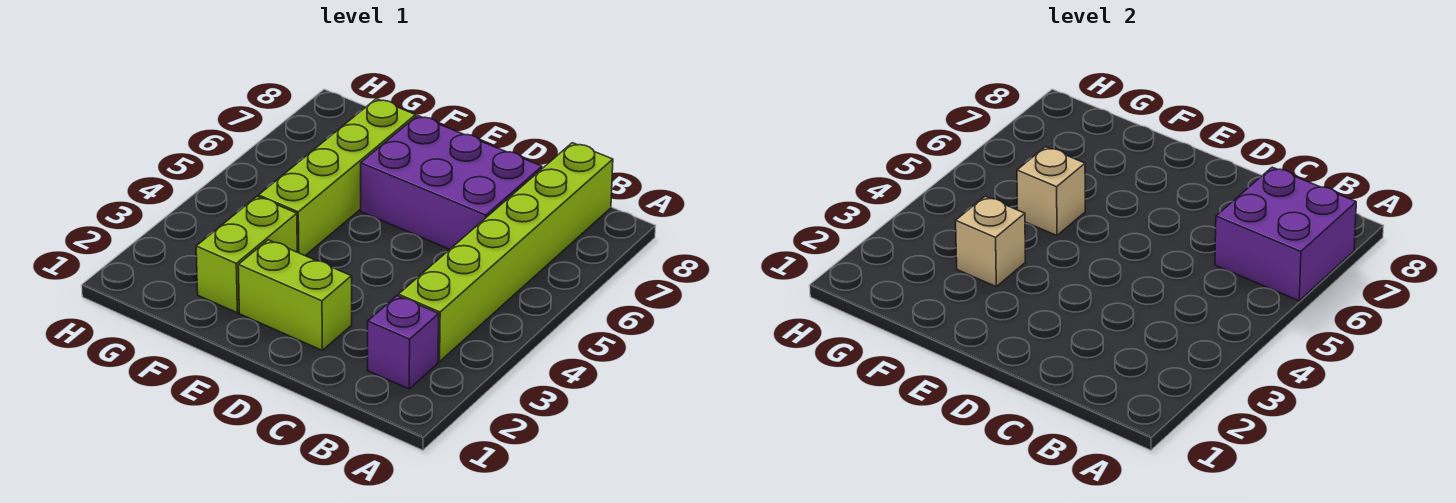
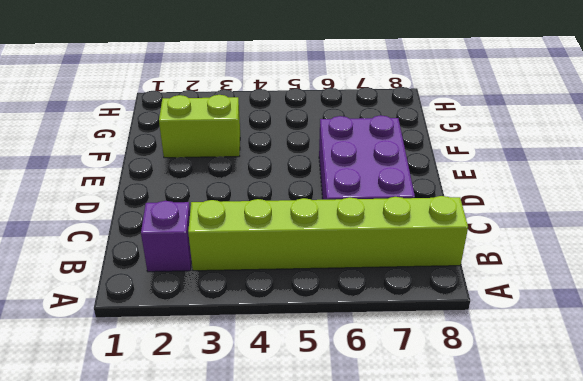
none -> lime 1x2 brick [238,240,352,350]
none -> lime 1x4 brick [259,99,416,256]

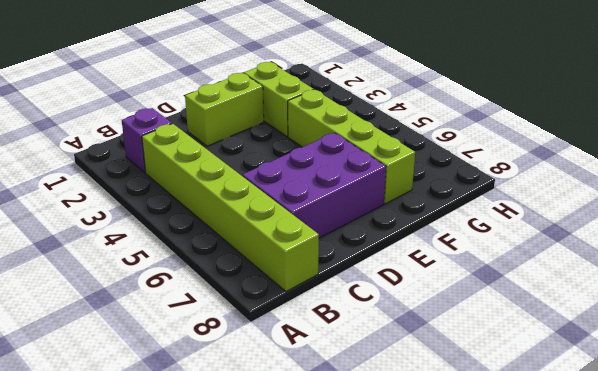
none -> purple 2x2 brick [1215,167,1356,301]
none -> tan 1x1 brick [956,196,1025,287]

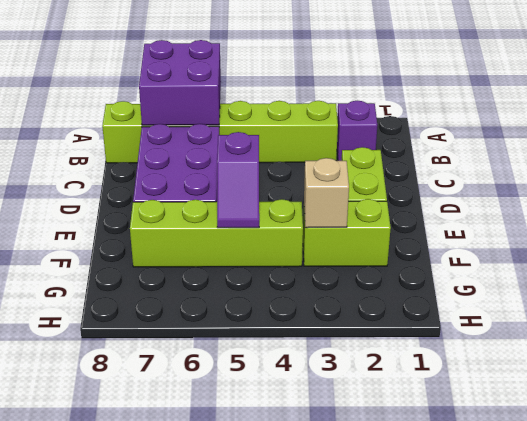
purple 1x2 slope [217,132,259,228] -> tan 1x1 brick [1017,147,1085,236]

